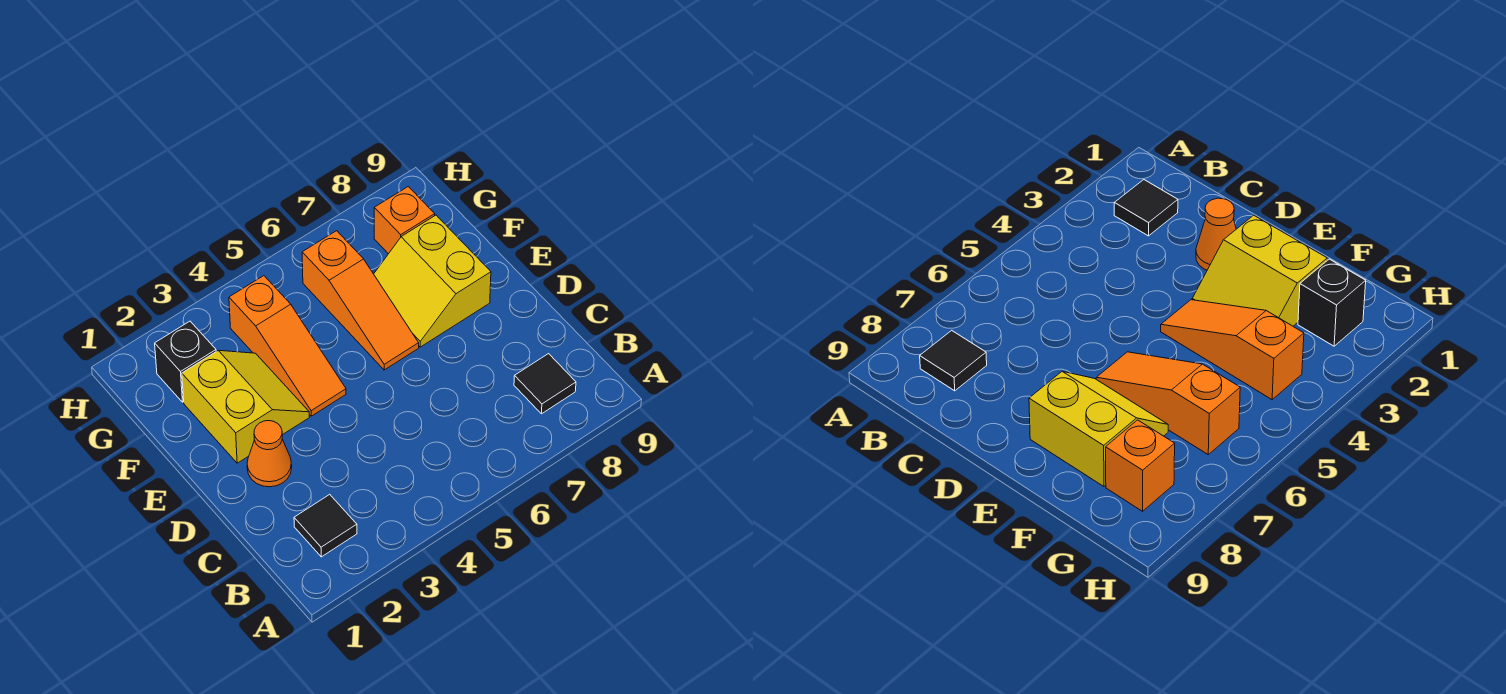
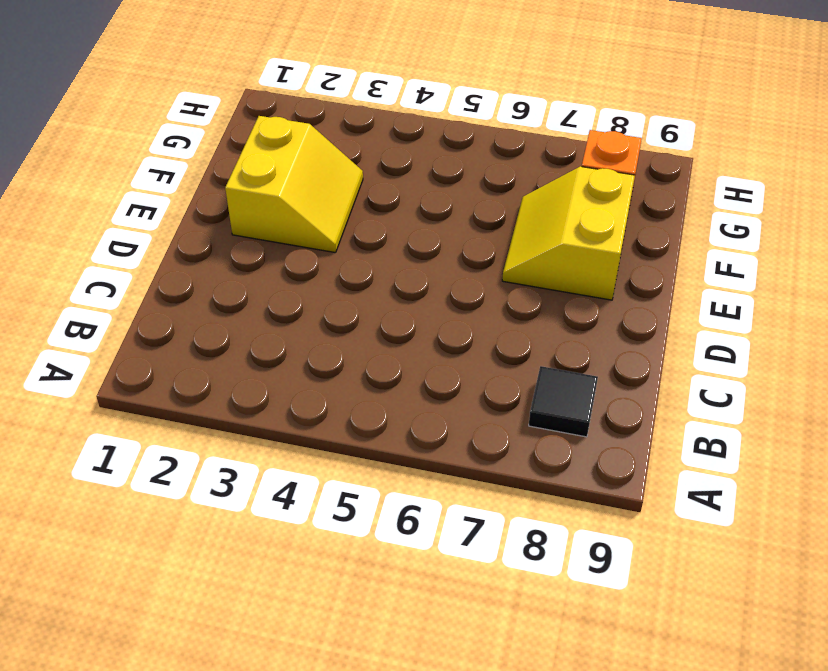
none -> black 1x1 tile [294,494,357,557]
none -> orange 1x1 cone [247,421,292,487]

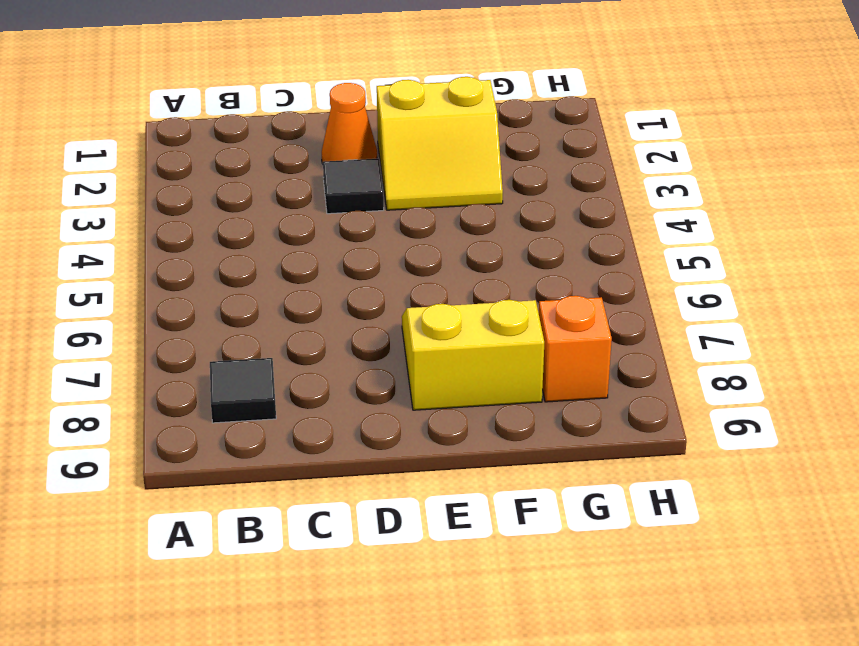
black 1x1 tile [323,158,384,214] -> black 1x1 tile moved to [294,494,357,557]
none -> orange 1x3 slope [229,276,346,416]
none -> orange 1x3 slope [302,231,419,370]

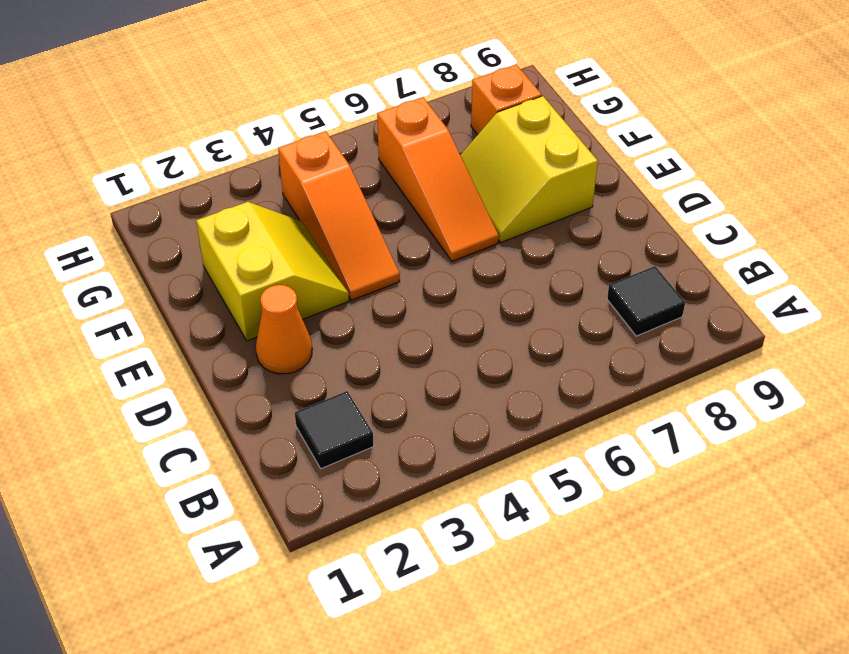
none -> black 1x1 brick [155,321,216,402]

